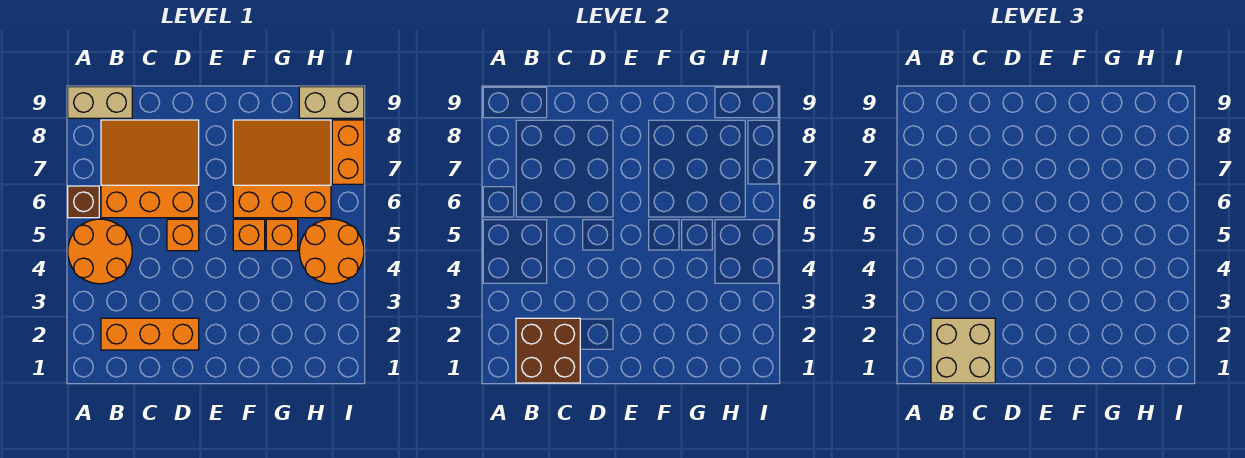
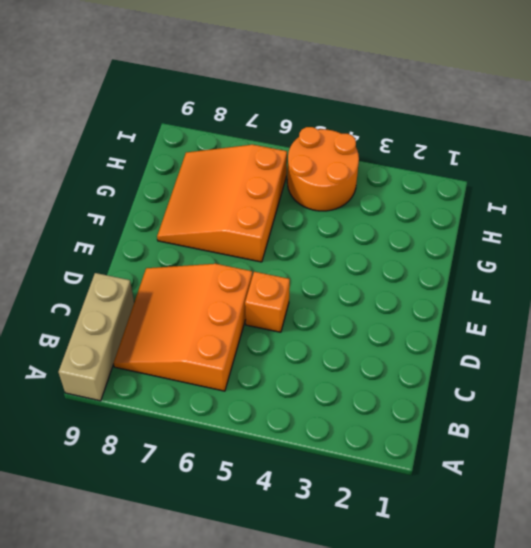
tan 1x3 brick [58,273,134,401] -> tan 1x2 brick [68,87,132,118]
none -> orange 2x2 round brick [68,219,132,284]
none -> brown 1x1 brick [68,186,99,218]
none -> orange 1x3 brick [101,318,199,350]

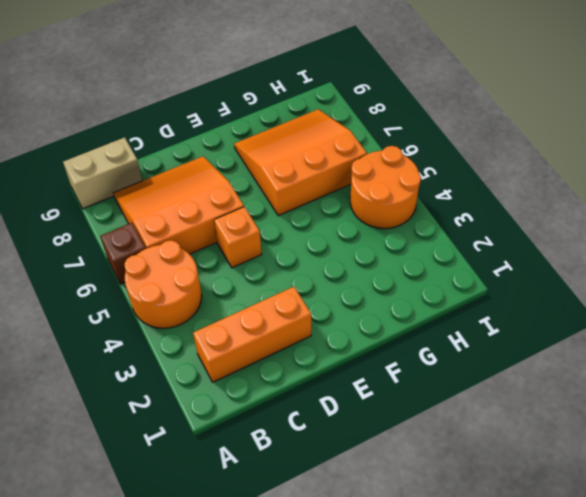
none -> orange 1x1 brick [233,219,265,251]
none -> orange 1x1 brick [266,219,298,251]
none -> tan 1x2 brick [299,87,364,118]

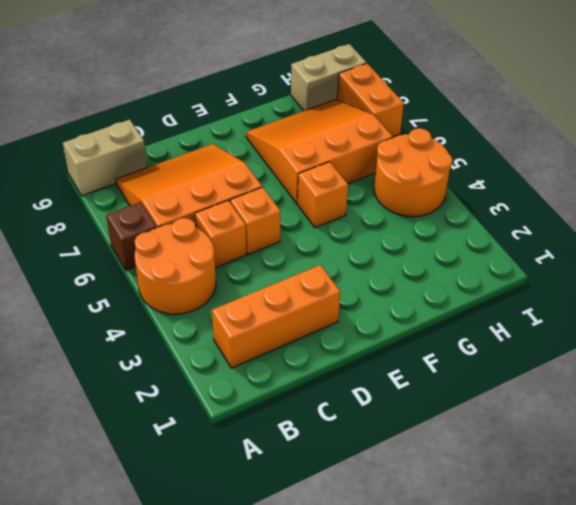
orange 1x1 brick [195,200,246,268] -> orange 1x1 brick moved to [266,219,298,251]
none -> brown 2x2 brick [516,318,580,383]
none -> tan 2x2 brick [931,318,995,383]

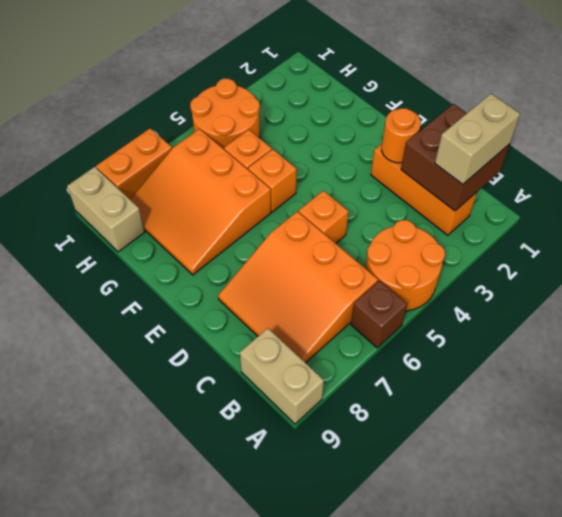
tan 1x2 brick [435,94,520,185] -> tan 2x2 brick [931,318,995,383]
orange 1x1 round brick [382,108,421,163] -> none

